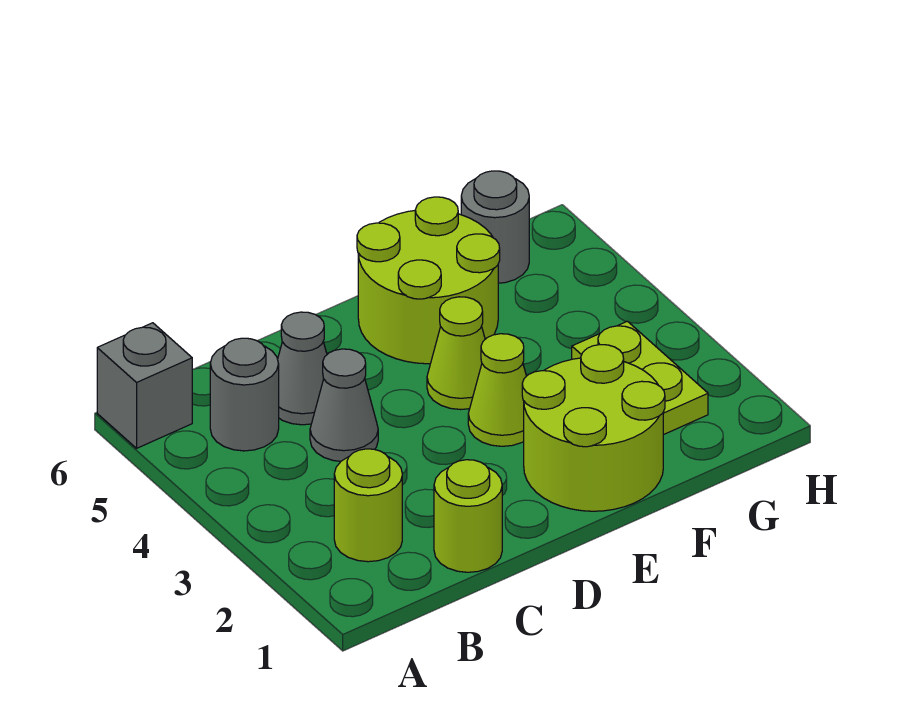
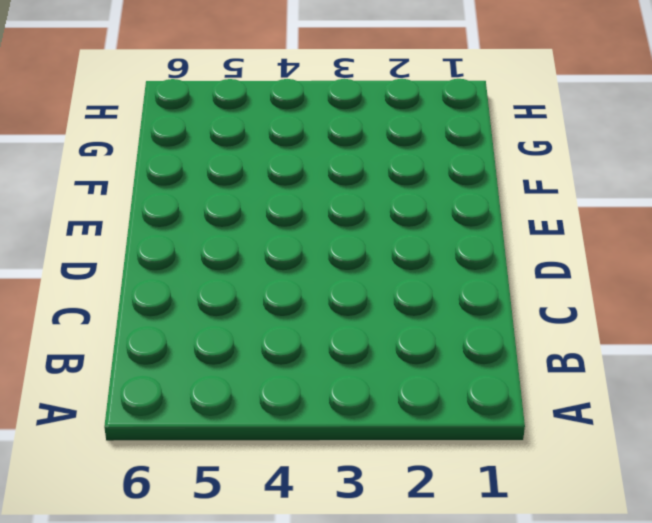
none -> grey 1x1 brick [97,323,192,448]
none -> lime 1x1 round brick [334,449,402,562]
none -> grey 1x1 round brick [210,338,279,451]

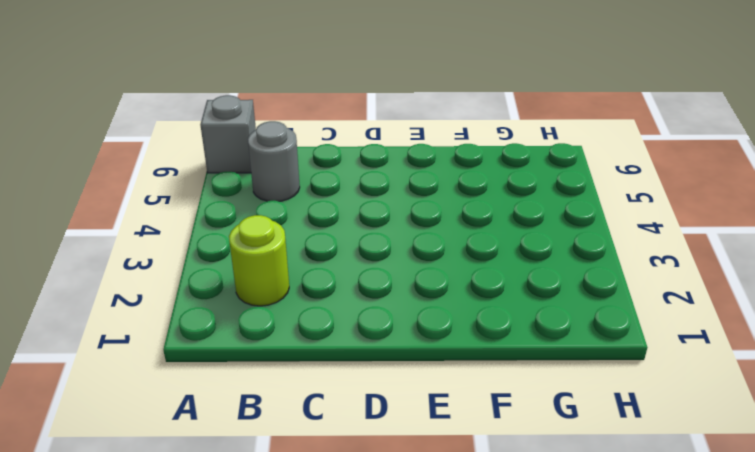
none -> lime 1x1 round brick [434,460,502,572]
none -> grey 1x1 cone [310,349,378,461]
none -> grey 1x1 cone [278,312,327,425]

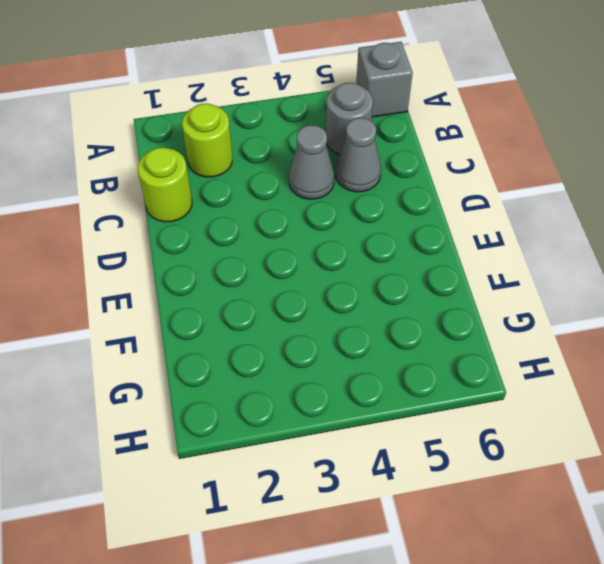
none -> lime 2x2 round brick [522,345,665,511]
none -> lime 1x1 cone [468,334,526,446]
none -> lime 1x1 cone [427,297,485,410]

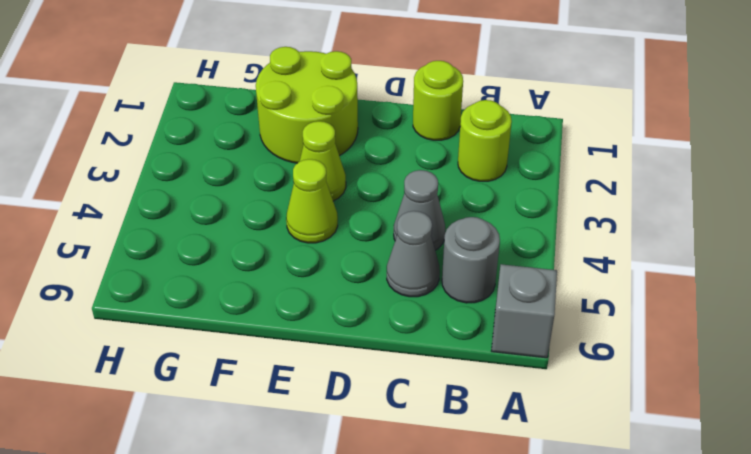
none -> lime 2x2 round brick [357,197,500,364]
none -> lime 1x2 plate [572,321,708,435]
none -> grey 1x1 round brick [461,171,529,283]

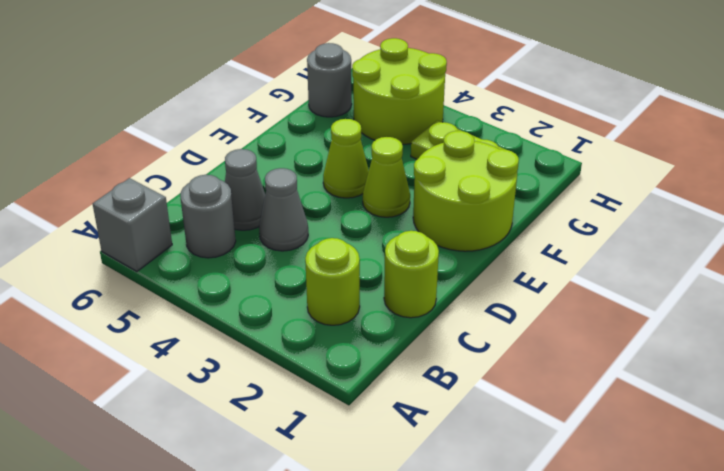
lime 2x2 round brick [352,38,447,144] -> lime 2x2 round brick moved to [357,197,500,364]

